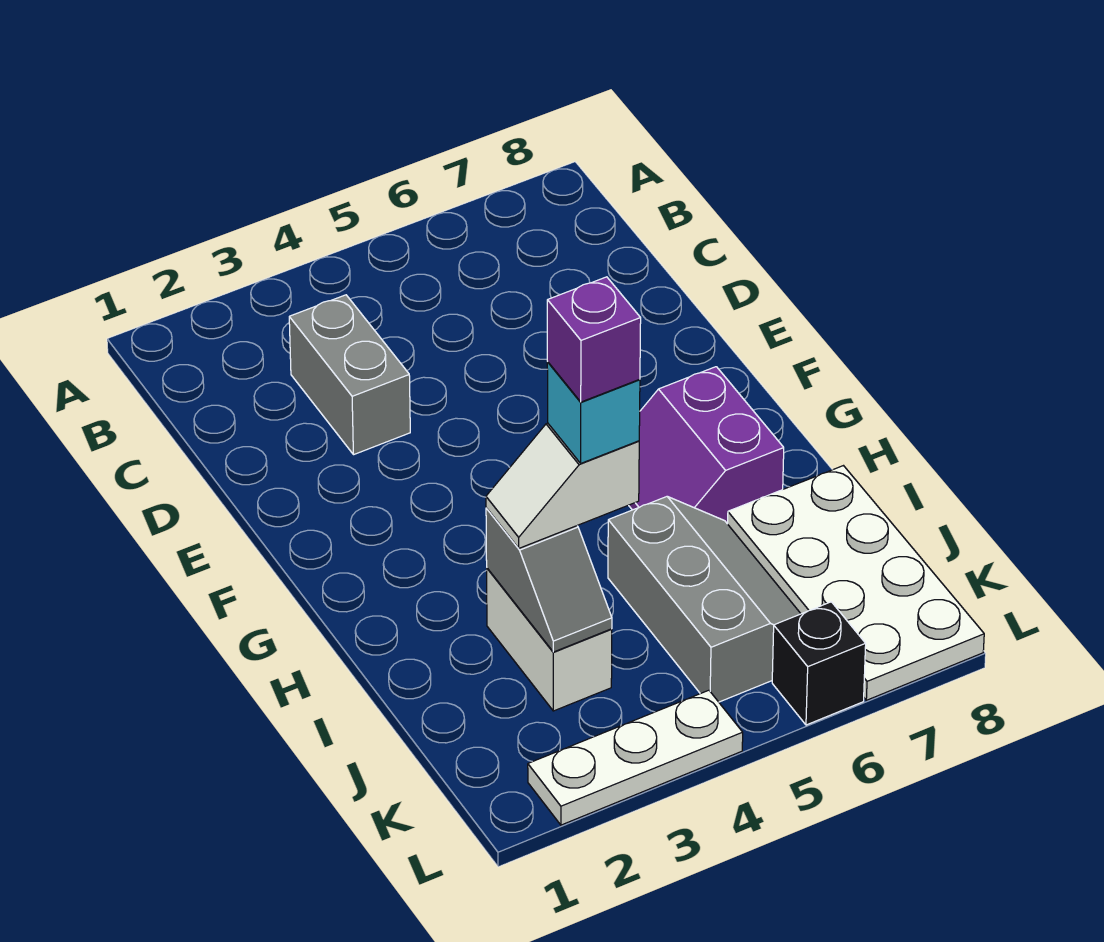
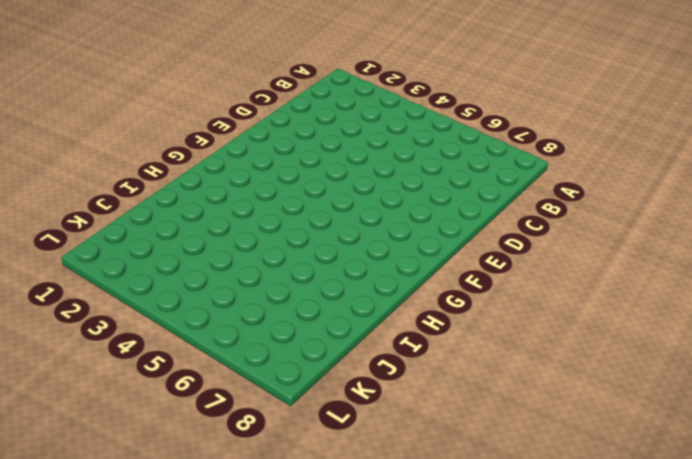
none -> grey 1x2 brick [289,295,410,455]
none -> purple 2x2 slope [629,367,784,524]

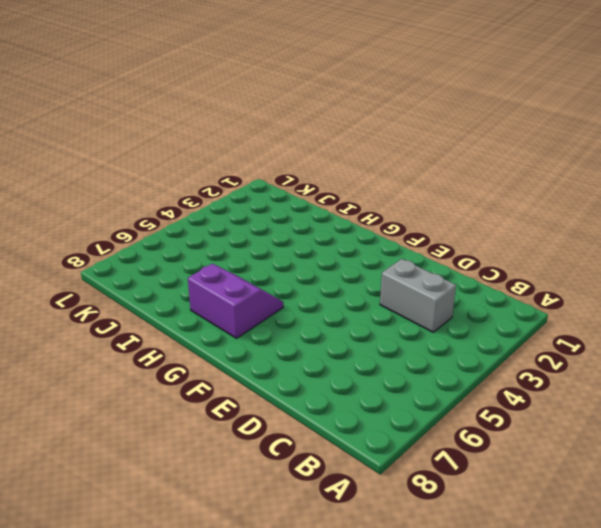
none -> white 1x2 brick [487,568,612,711]
none -> grey 2x3 slope [608,497,801,702]

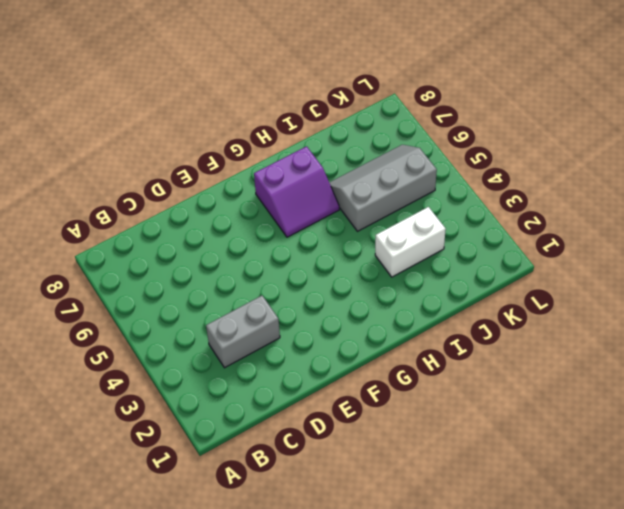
none -> white 2x4 plate [728,466,984,700]
none -> white 1x3 plate [528,690,743,825]

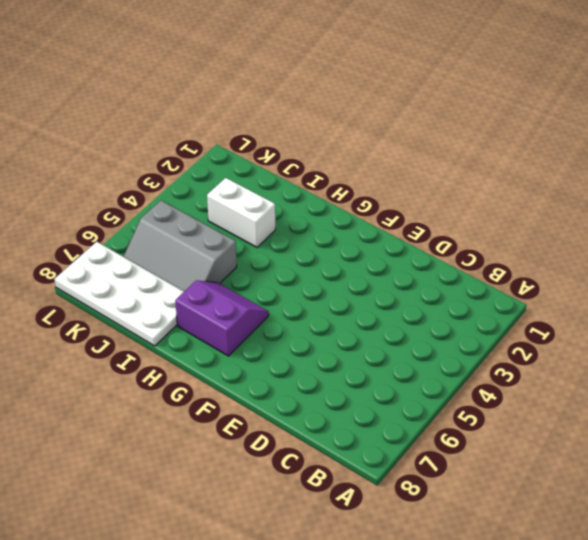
none -> grey 1x2 brick [289,295,410,455]
none -> white 1x3 plate [528,690,743,825]

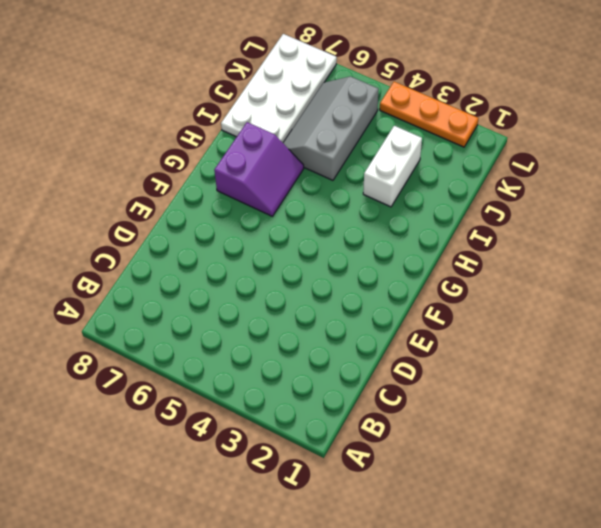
orange 1x3 plate [380,82,478,147] -> white 1x3 plate [528,690,743,825]
none -> grey 1x2 brick [289,295,410,455]
none -> black 1x1 brick [772,602,866,725]

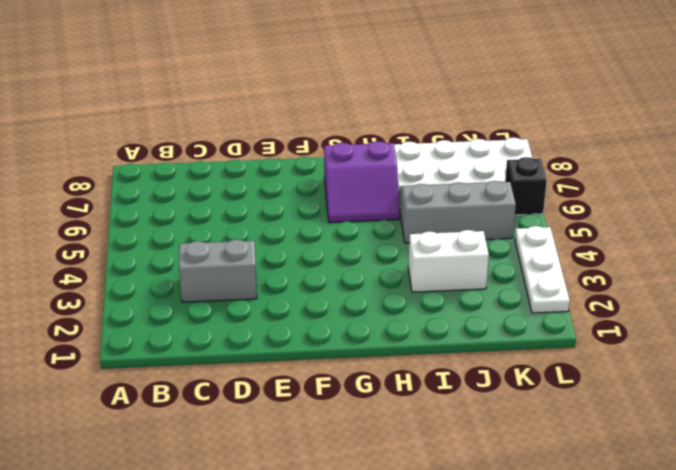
none -> grey 1x2 slope [486,508,612,652]
none -> white 1x2 slope [486,423,639,548]

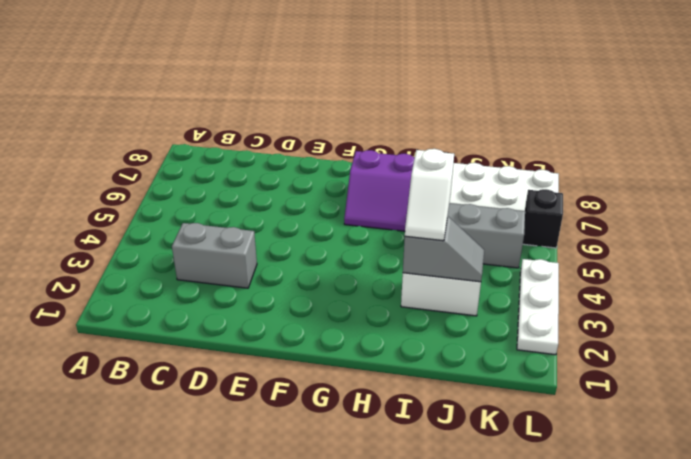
none -> cyan 1x1 brick [547,362,640,463]
none -> purple 1x1 brick [547,277,641,402]

